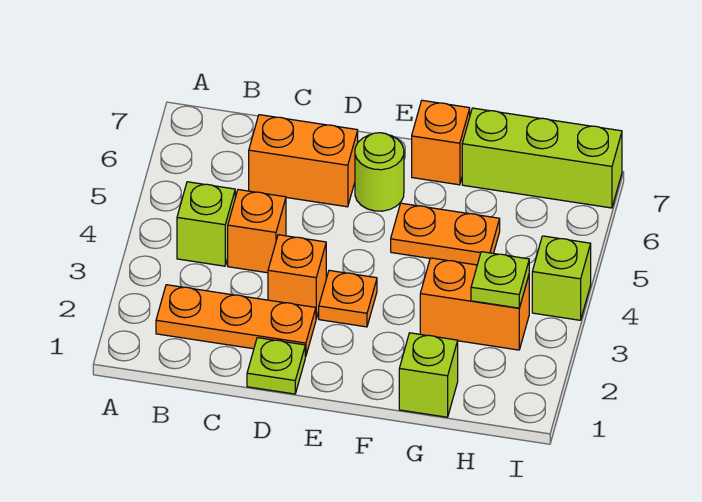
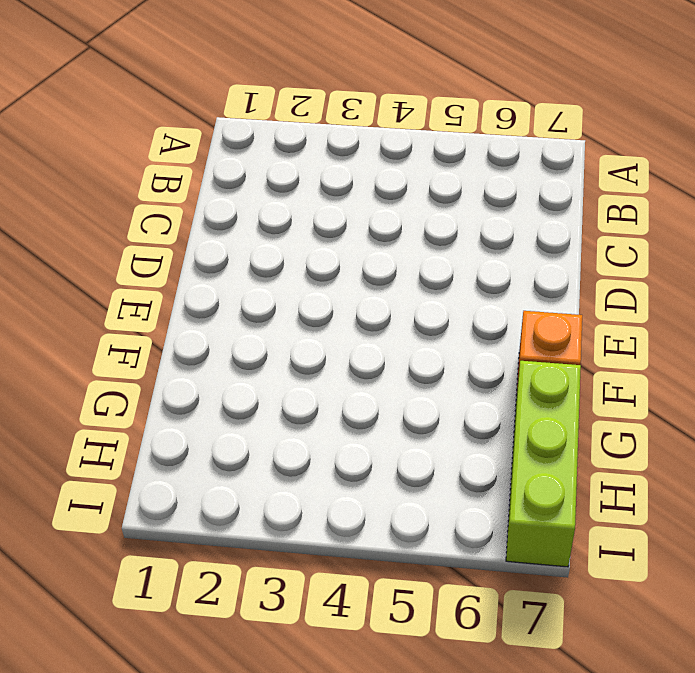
none -> orange 1x3 plate [156,285,316,357]
none -> lime 1x1 brick [177,182,235,266]
none -> orange 1x1 brick [228,190,286,273]

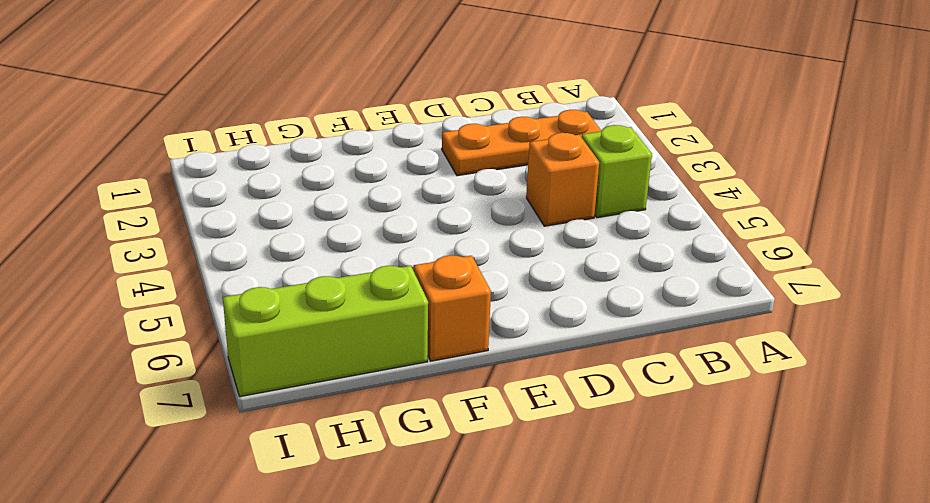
none -> orange 1x2 brick [249,115,358,207]
none -> lime 1x1 plate [247,338,305,394]
none -> orange 1x1 brick [268,235,326,319]

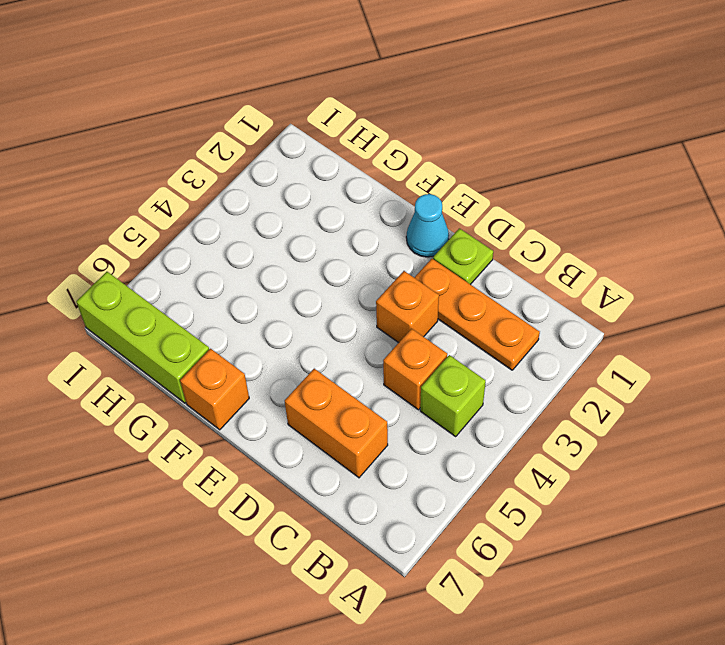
cyan 1x1 cone [406,194,449,257] -> none
none -> orange 1x1 plate [319,270,377,327]
none -> lime 1x1 round brick [355,133,404,211]
none -> orange 1x2 plate [391,203,500,265]

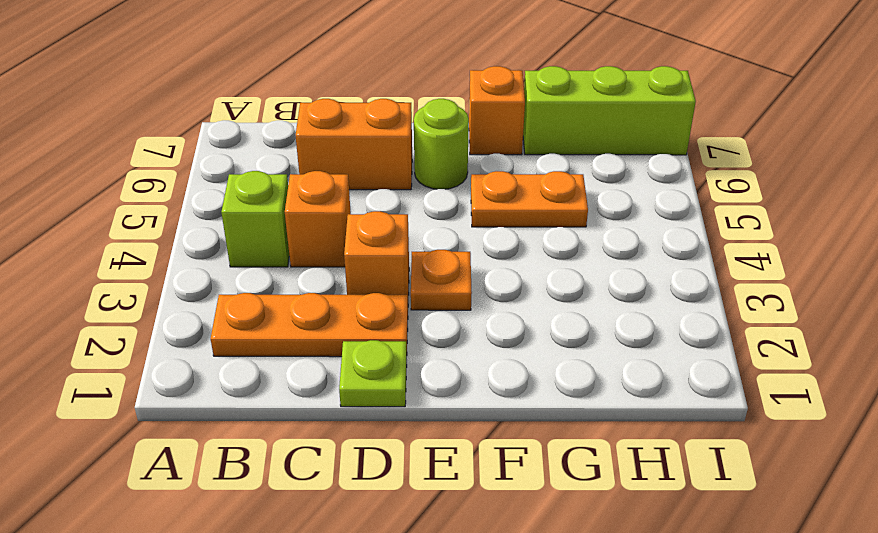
none -> lime 1x1 brick [399,333,458,417]
none -> orange 1x2 brick [420,258,529,350]
none -> lime 1x1 brick [532,236,591,320]

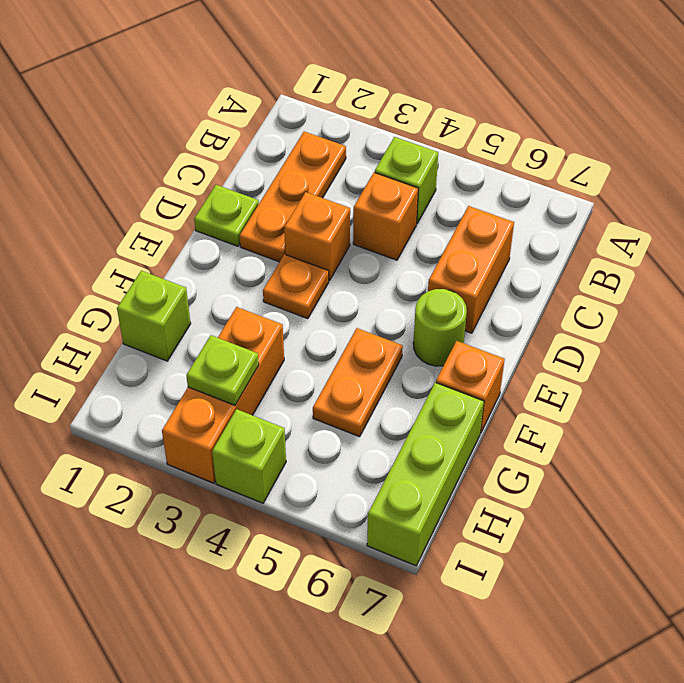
orange 1x3 brick [162,307,284,483] -> orange 1x2 brick [420,258,529,350]

